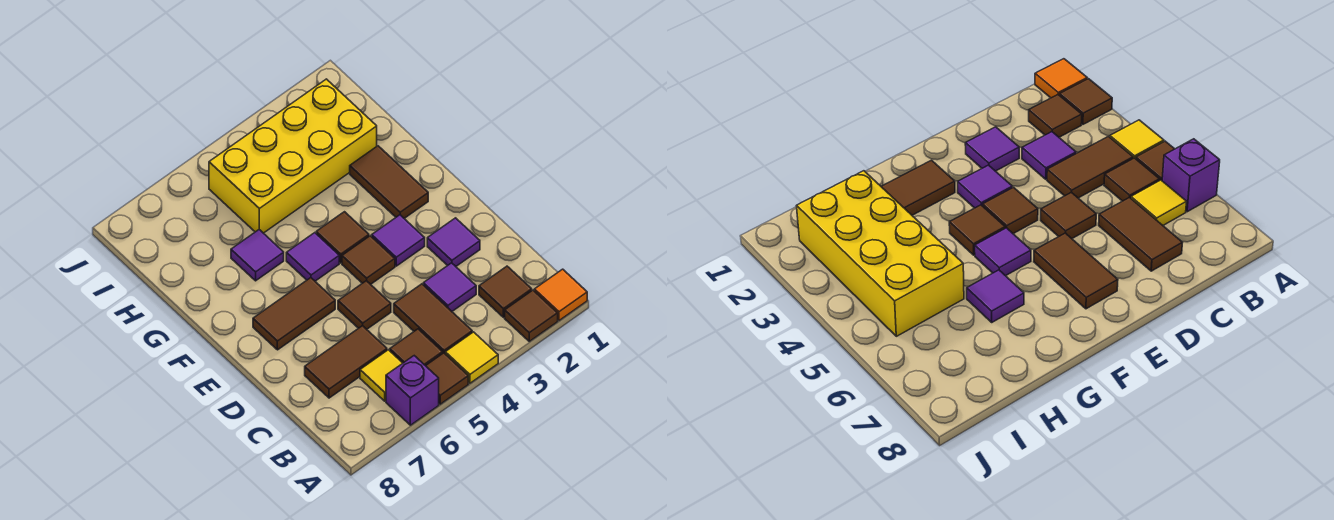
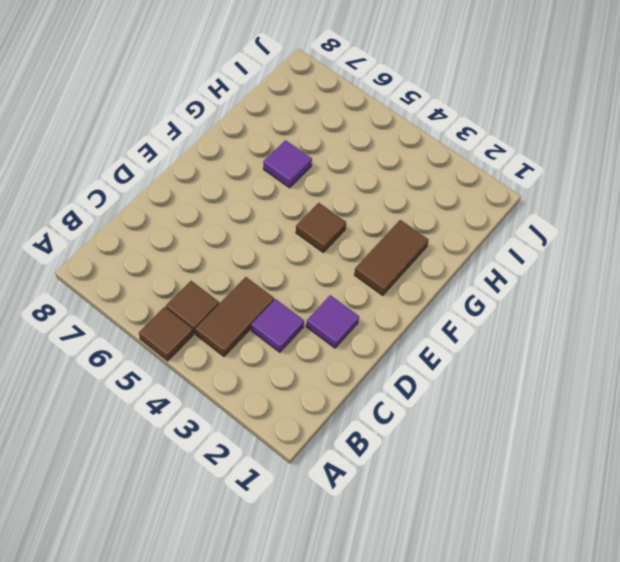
none -> orange 1x1 tile [534,269,587,321]
none -> brown 1x1 tile [505,290,558,341]
none -> yellow 1x1 tile [445,332,498,383]

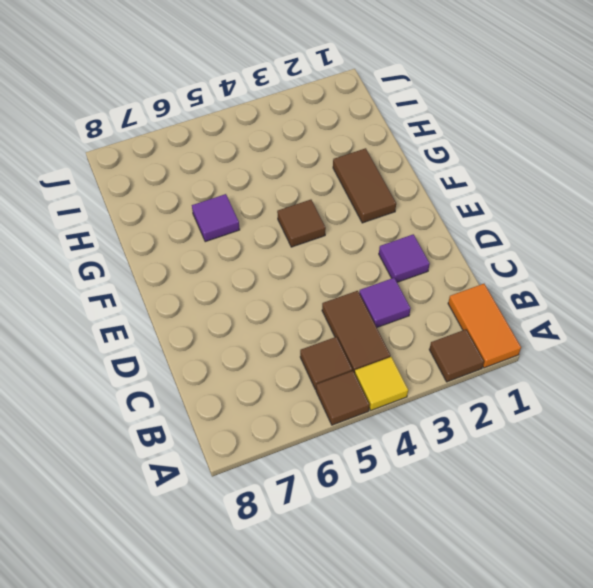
orange 1x2 tile [448,284,521,368] -> orange 1x1 tile [534,269,587,321]
none -> purple 1x1 brick [386,356,439,425]
none -> brown 1x1 tile [479,266,532,317]
none -> yellow 1x1 tile [360,350,402,401]

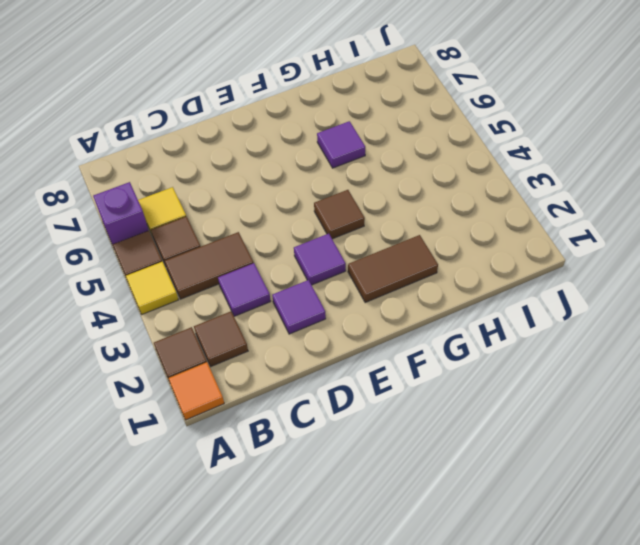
none -> brown 1x2 tile [305,326,387,398]
none -> brown 1x1 tile [338,281,391,329]
none -> brown 1x1 tile [342,236,395,284]

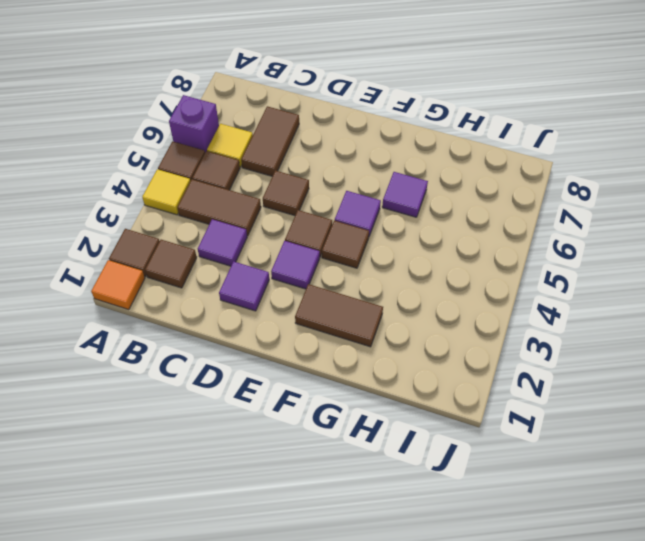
none -> brown 1x2 tile [253,278,335,350]
none -> yellow 2x4 brick [209,79,377,233]

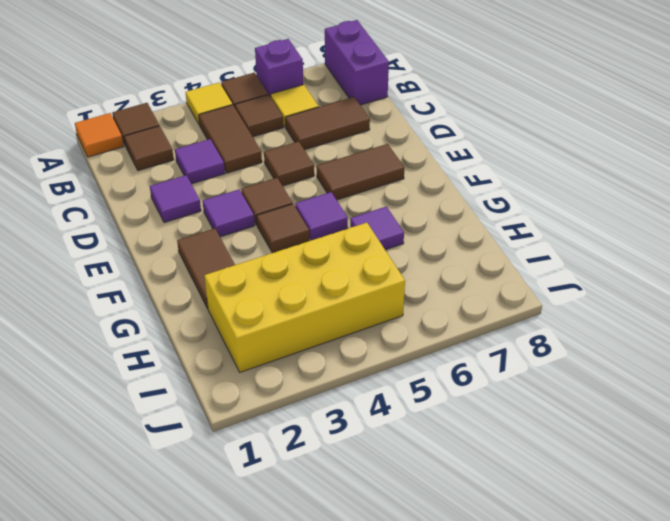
purple 1x2 brick [325,20,389,105] -> none

